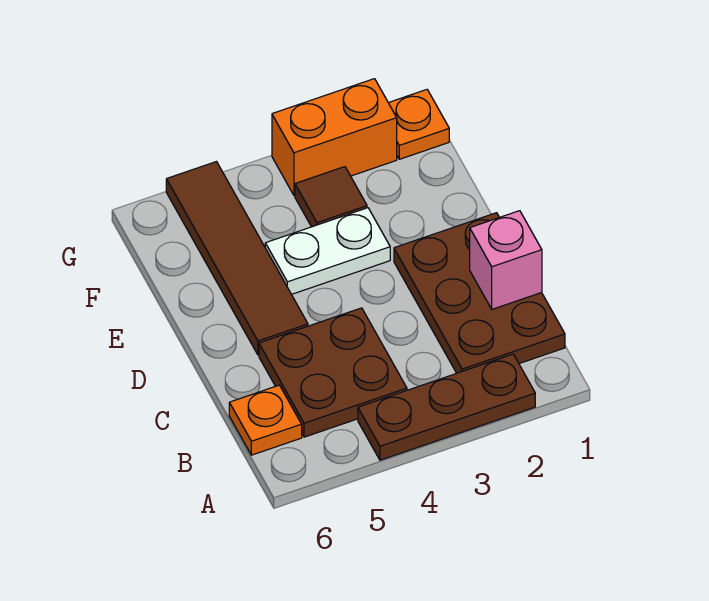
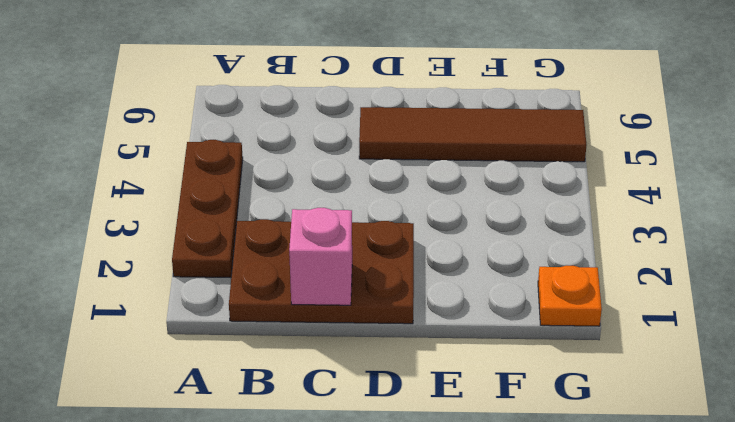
none -> brown 2x2 plate [259,308,407,437]
none -> orange 1x1 plate [229,385,302,455]

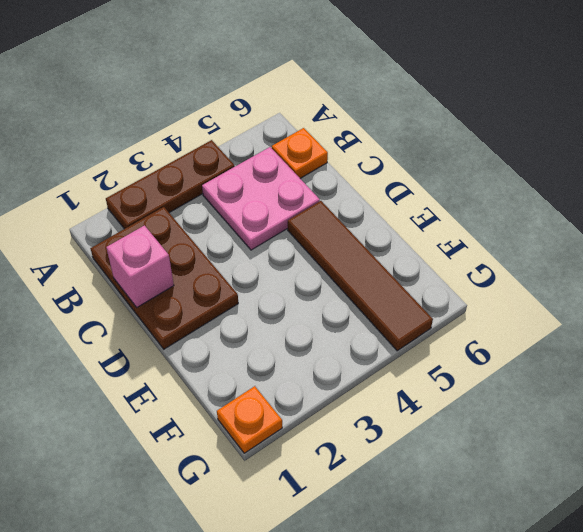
pink 2x2 plate [202,147,320,250] -> brown 2x2 plate [259,308,407,437]
none -> white 1x2 plate [265,208,390,294]
none -> brown 1x1 tile [295,167,367,227]

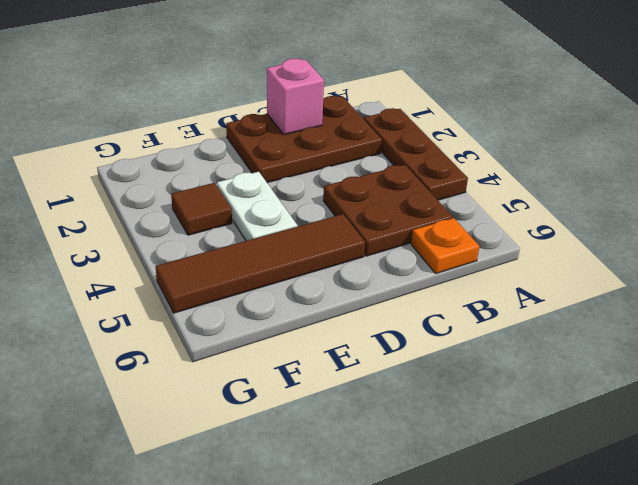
none -> orange 1x1 plate [389,90,449,159]
none -> orange 1x2 brick [272,79,397,195]

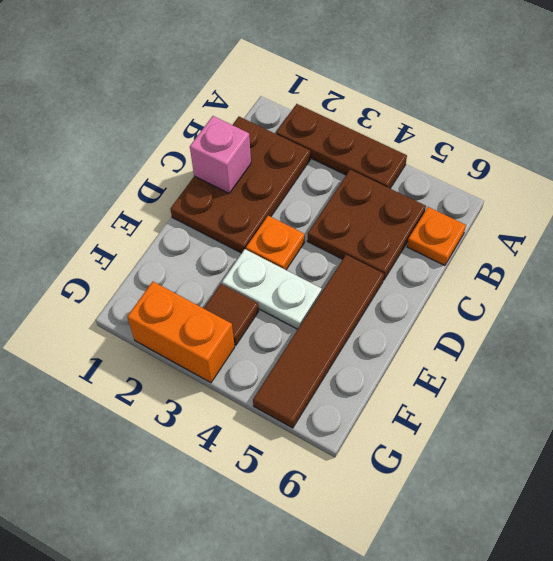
orange 1x1 plate [246,216,305,270] -> orange 1x1 plate moved to [389,90,449,159]

